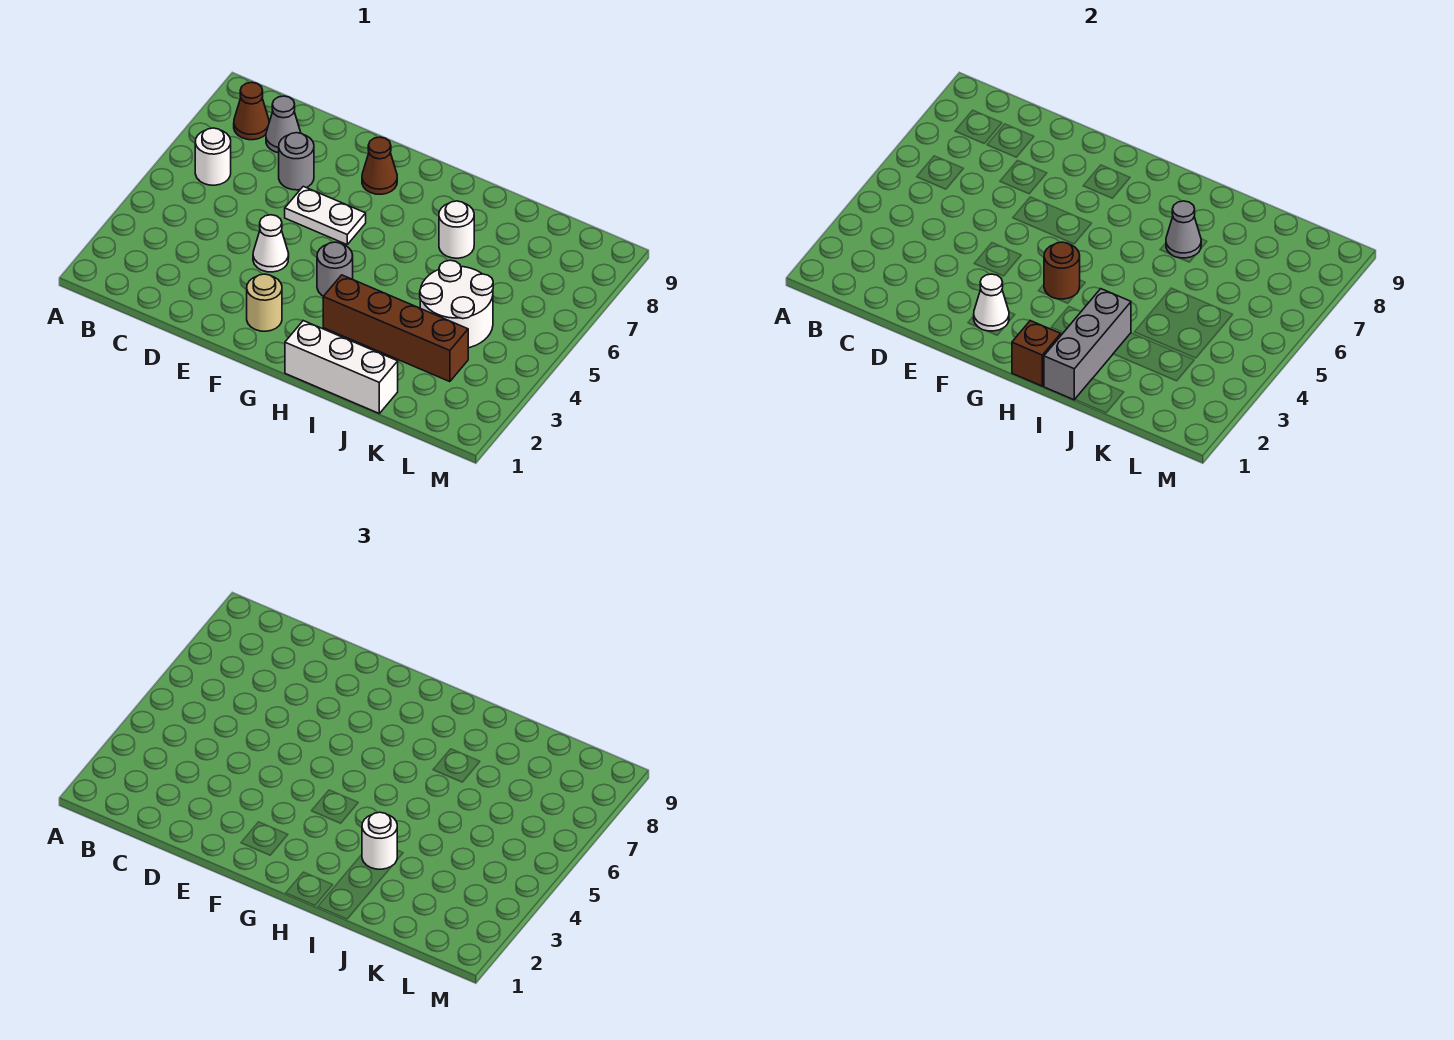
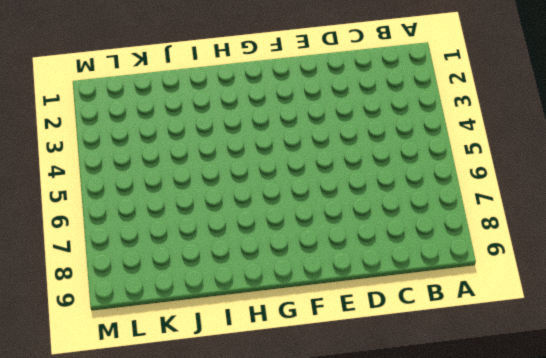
none -> white 1x1 round brick [195,128,231,185]
none -> brown 1x1 cone [234,82,269,140]
none -> grey 1x1 cone [266,96,301,153]

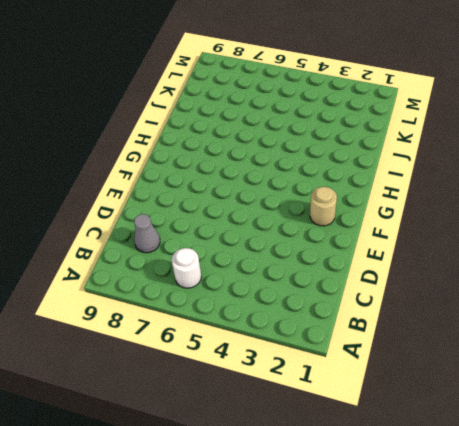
none -> brown 1x1 cone [234,82,269,140]
none -> grey 1x1 round brick [279,133,314,190]
none -> white 1x1 cone [253,215,289,272]

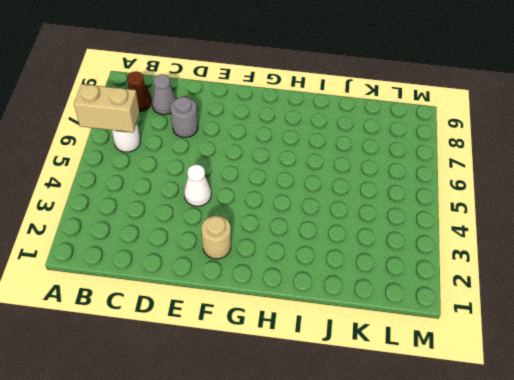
tan 1x2 brick [74,84,139,133] -> none
none -> white 1x2 plate [285,186,366,245]
none -> brown 1x1 cone [362,137,397,194]
none -> grey 1x1 round brick [317,242,353,296]

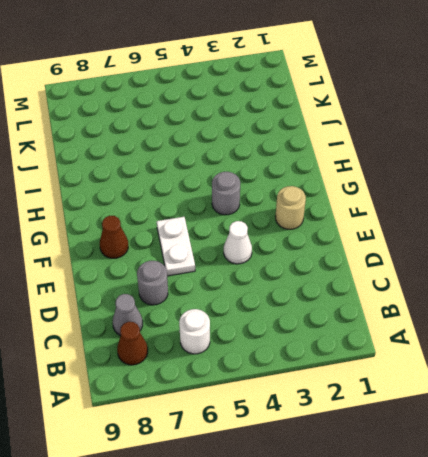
none -> white 1x3 brick [285,321,398,413]
none -> brown 1x4 brick [323,275,468,382]
none -> white 1x1 round brick [439,201,474,258]

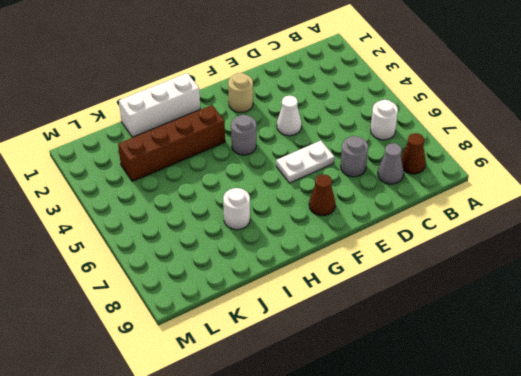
none -> white 2x2 round brick [420,260,493,348]
none -> white 1x1 cone [974,274,1009,331]
none -> brown 1x1 round brick [1044,242,1080,299]

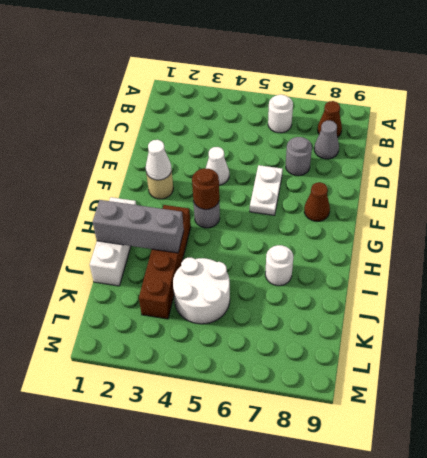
none -> brown 1x1 brick [1012,321,1061,386]
none -> grey 1x1 cone [1166,201,1201,258]
none -> white 1x1 round brick [362,812,397,869]

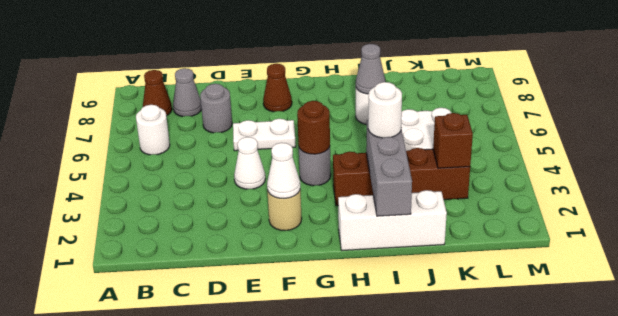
brown 1x1 brick [433,113,473,168] -> brown 1x1 brick moved to [1012,321,1061,386]

